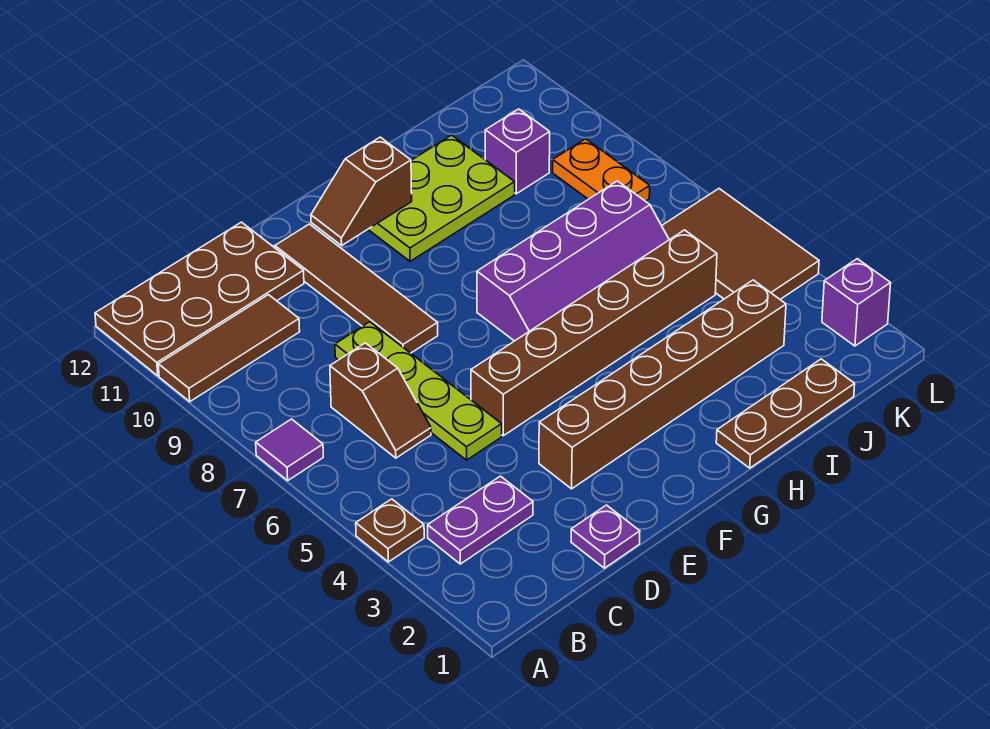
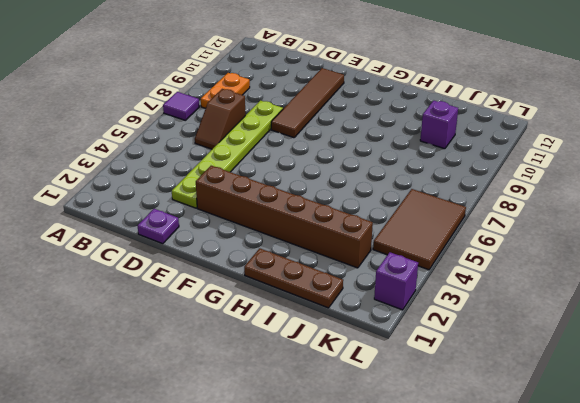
orange 1x2 plate [201,73,250,108] -> orange 1x2 plate moved to [553,139,650,201]
lime 1x6 plate [172,101,283,208] -> lime 1x4 plate [335,322,502,460]
none -> brown 1x1 plate [356,499,424,562]
none -> brown 1x3 tile [158,295,300,402]
none -> brown 2x4 plate [95,222,304,376]

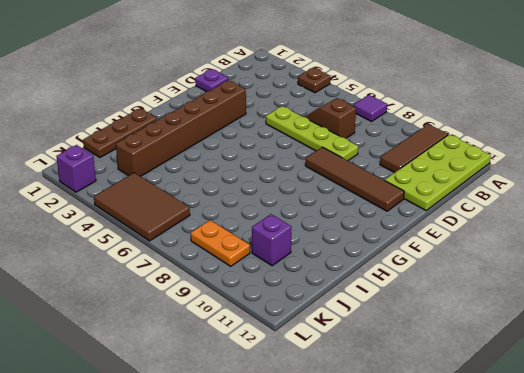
lime 2x4 plate [385,134,491,210] -> brown 2x4 plate [95,222,304,376]
none -> purple 1x2 plate [428,476,533,564]
none -> brown 1x6 brick [471,230,717,436]
none -> purple 2x4 slope [477,181,669,341]

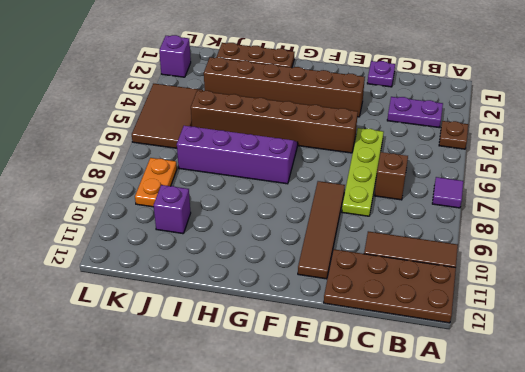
none -> lime 2x3 plate [368,135,515,261]
none -> brown 1x2 slope [311,137,412,245]

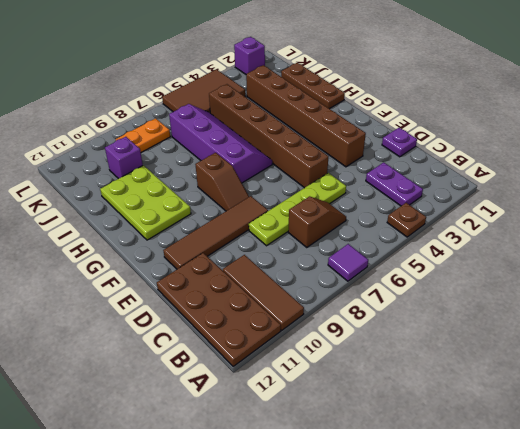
brown 1x2 slope [195,153,249,211] -> brown 1x2 slope moved to [311,137,412,245]

